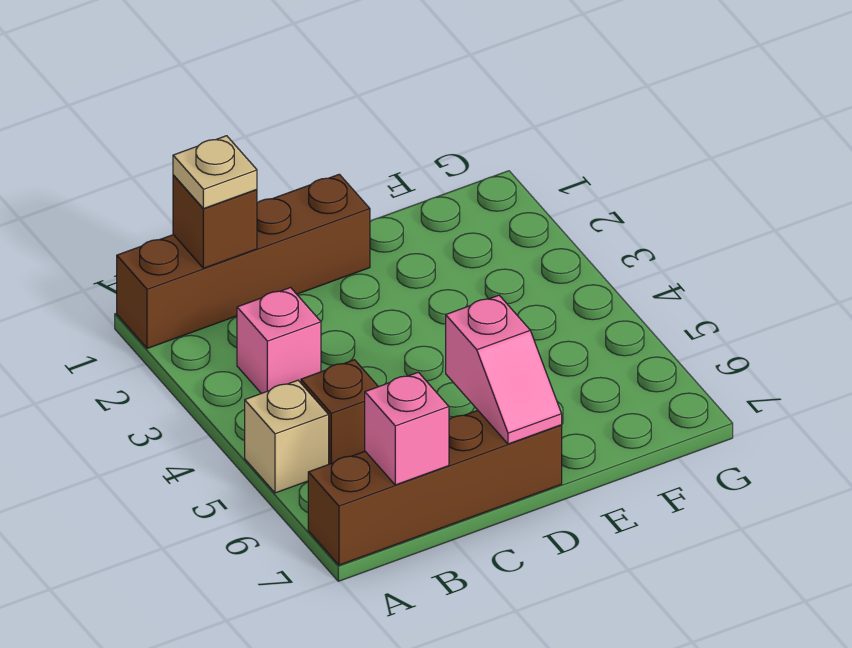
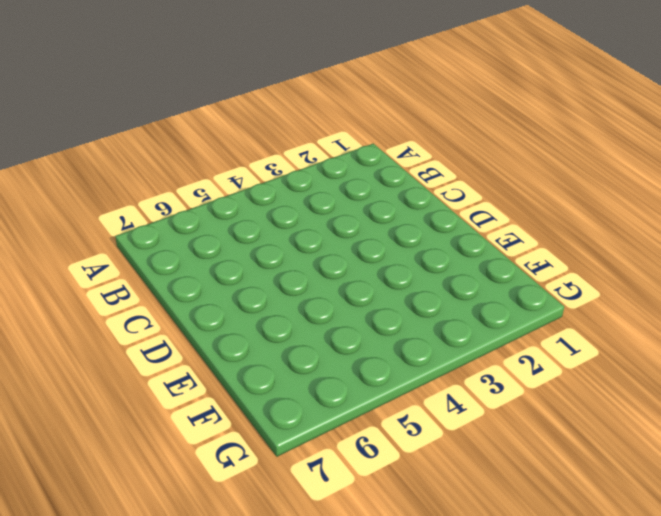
none -> brown 1x4 brick [117,174,370,348]
none -> tan 1x1 brick [245,380,329,493]

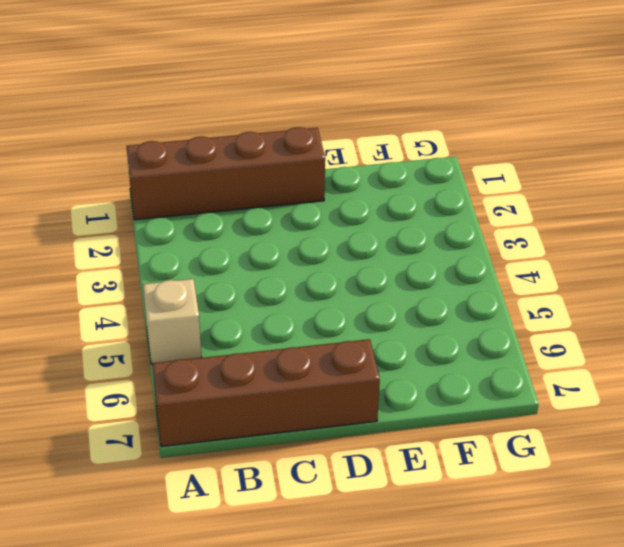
none -> pink 1x1 brick [237,288,321,393]
none -> brown 1x1 brick [301,360,378,464]

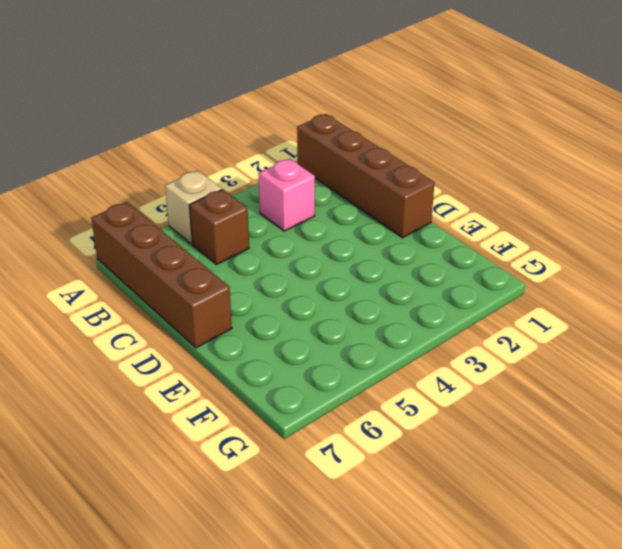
none -> brown 1x1 brick [173,175,257,268]
none -> pink 1x1 brick [365,372,449,485]

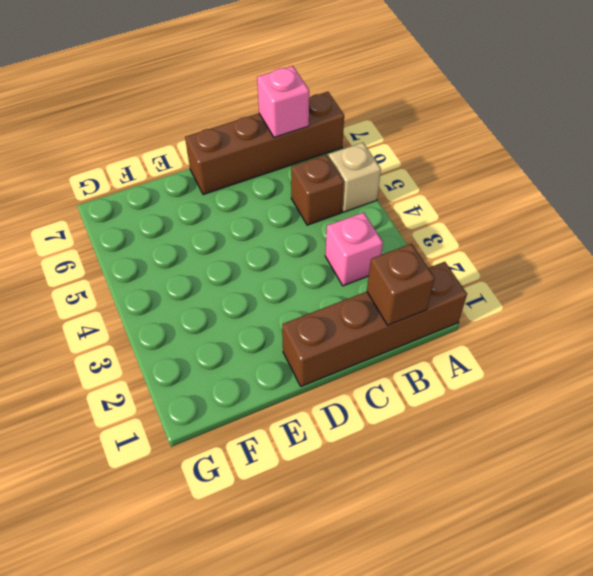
none -> pink 1x2 slope [446,295,562,444]
none -> tan 1x1 plate [173,136,257,209]

